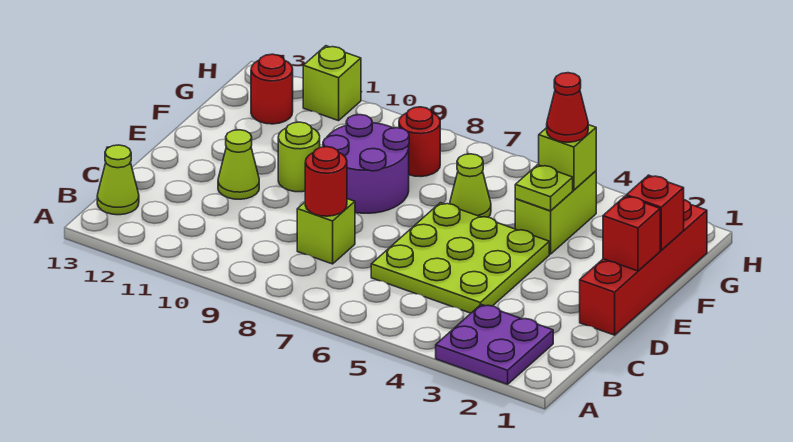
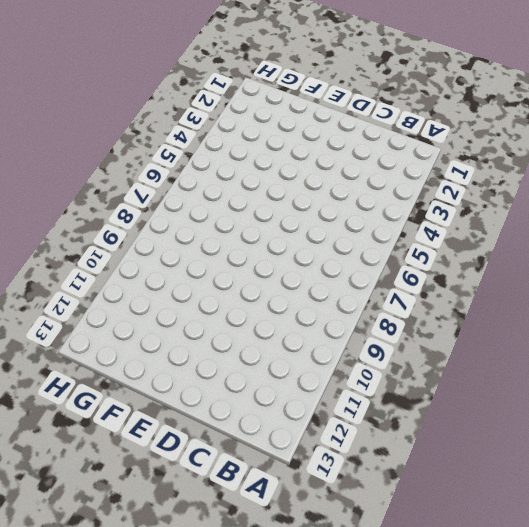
none -> purple 2x2 plate [436,304,553,384]
none -> lime 1x1 cone [97,145,139,215]
none -> lime 3x3 plate [371,203,549,313]

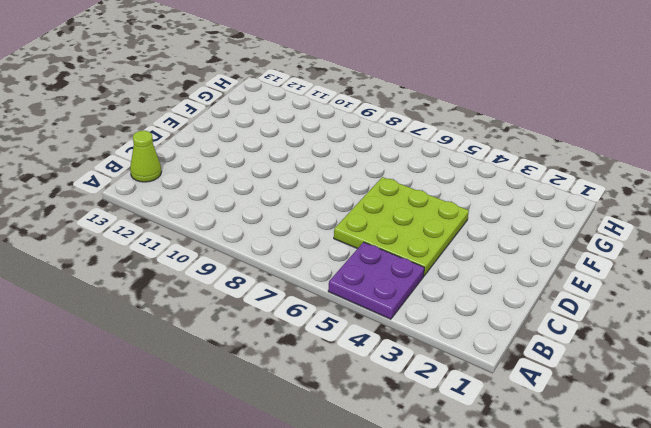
purple 2x2 plate [328,242,424,319] -> purple 2x2 plate moved to [436,304,553,384]
none -> lime 1x1 brick [297,199,355,264]
none -> red 1x4 brick [580,200,707,335]
none -> lime 1x1 cone [218,130,259,199]

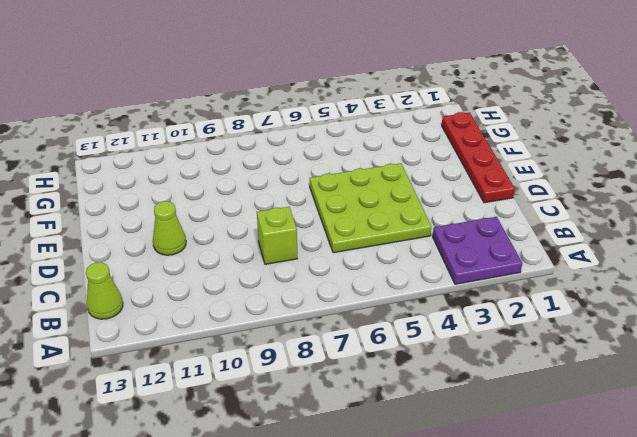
red 1x4 plate [442,112,515,203] -> red 1x4 brick [580,200,707,335]
none -> purple 2x2 round brick [323,115,409,213]
none -> lime 1x1 round brick [278,122,320,192]
none -> lime 1x2 brick [515,171,596,254]

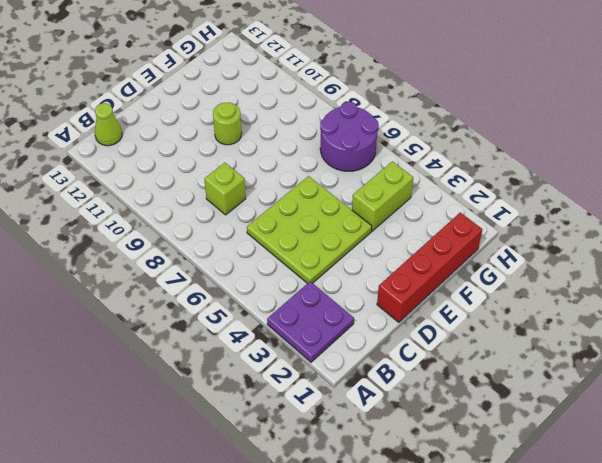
purple 2x2 round brick [320,102,379,171] -> purple 2x2 round brick moved to [323,115,409,213]
none -> lime 1x1 cone [218,130,259,199]
none -> lime 1x1 cone [450,154,491,217]
none -> red 1x1 round brick [399,107,440,177]

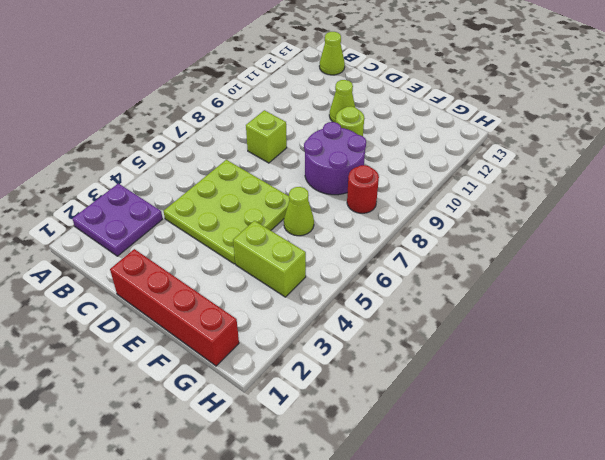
none -> red 1x1 round brick [251,54,293,124]
none -> lime 1x1 brick [303,46,361,121]
none -> red 1x1 round brick [305,147,347,216]

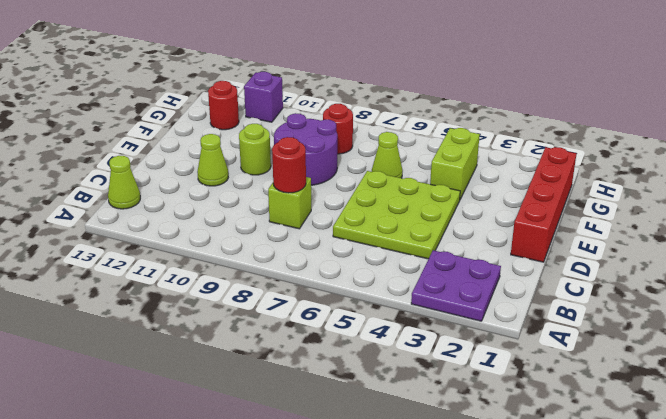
purple 1x1 brick [244,72,283,122] -> lime 1x1 brick [303,46,361,121]
none -> red 1x1 brick [603,196,660,271]
none -> red 1x1 brick [626,175,684,250]
none -> lime 1x1 plate [515,165,573,211]

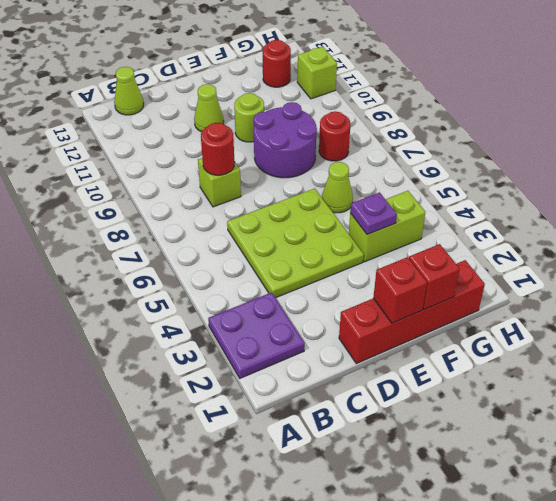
purple 1x1 plate [350,192,397,235] -> lime 1x1 plate [515,165,573,211]
none -> lime 1x1 brick [539,125,596,190]
none -> red 1x1 cone [547,73,588,142]

